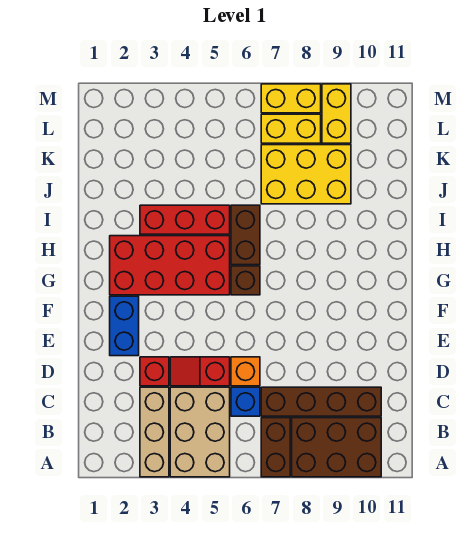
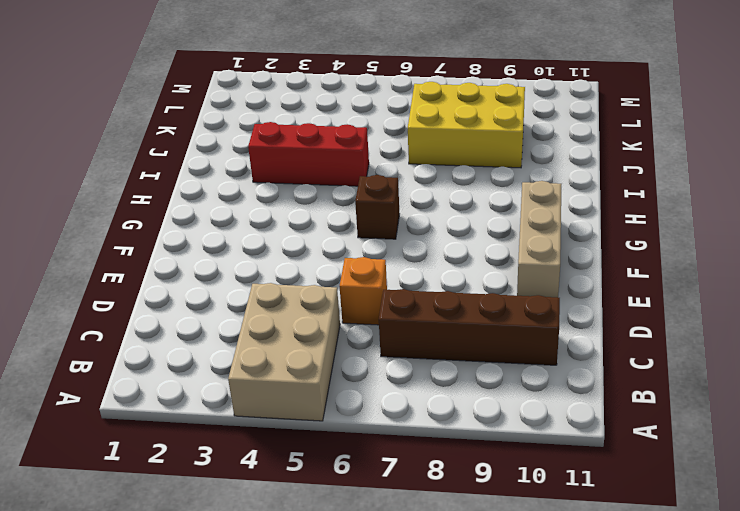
tan 1x3 brick [517,181,561,297] -> tan 1x3 brick moved to [140,387,169,477]
none -> brown 1x2 brick [261,418,290,477]
none -> brown 2x3 brick [292,418,381,477]
none -> blue 1x1 brick [231,387,260,416]

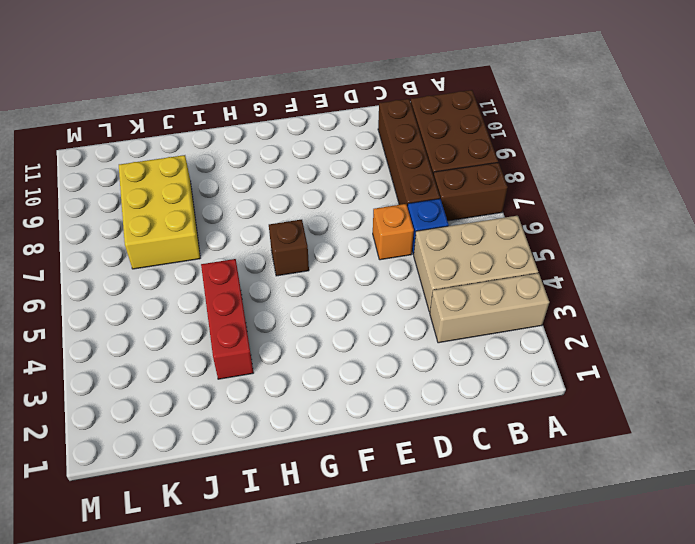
none -> red 1x1 brick [140,357,169,386]
none -> red 1x2 slope [170,357,230,386]
none -> blue 1x2 brick [110,296,139,356]

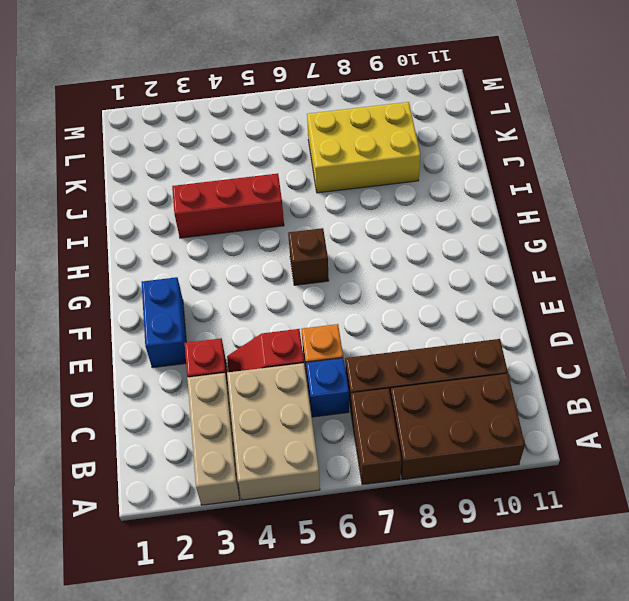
none -> red 2x4 brick [110,236,230,295]
none -> brown 1x2 brick [231,205,260,265]
none -> yellow 1x2 brick [261,114,321,143]

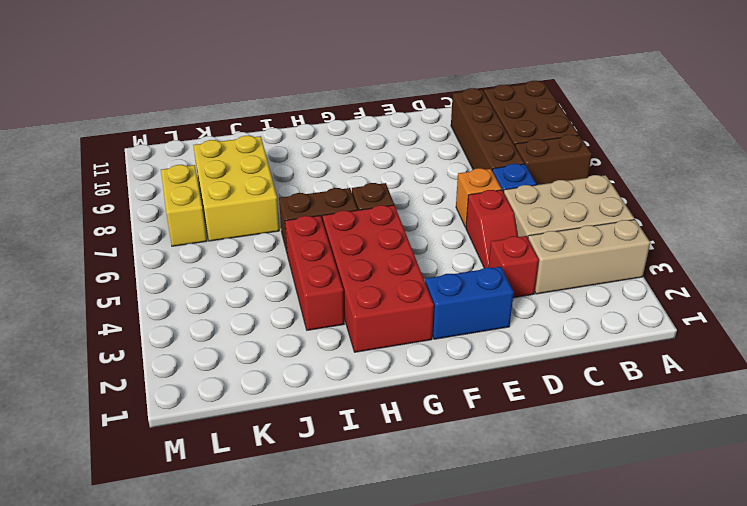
none -> yellow 1x2 brick [322,84,351,143]
none -> yellow 1x2 brick [261,84,321,113]

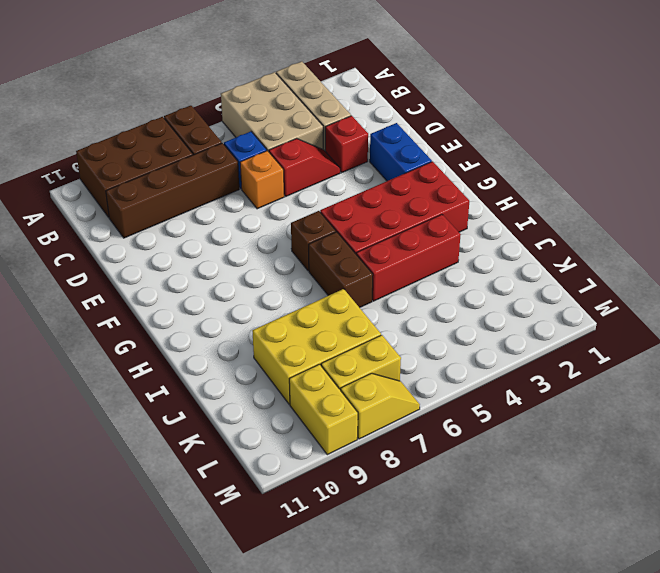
yellow 1x2 slope [341,373,420,439] -> yellow 1x2 brick [261,84,321,113]

